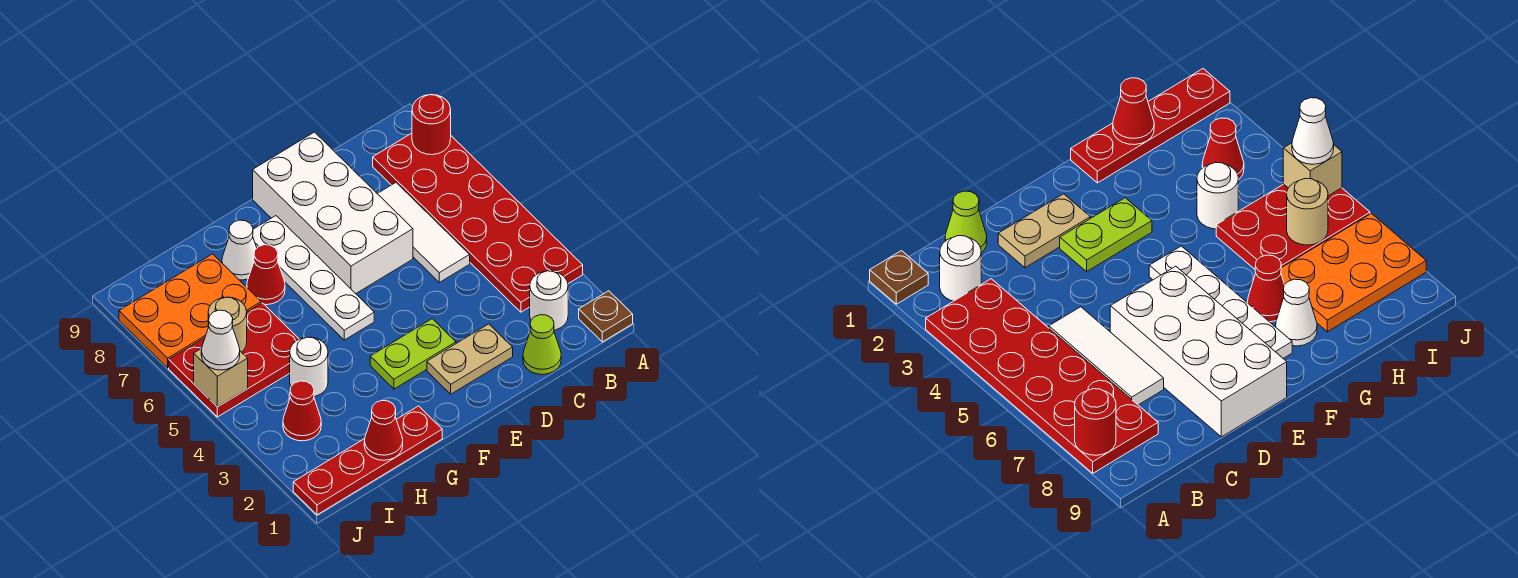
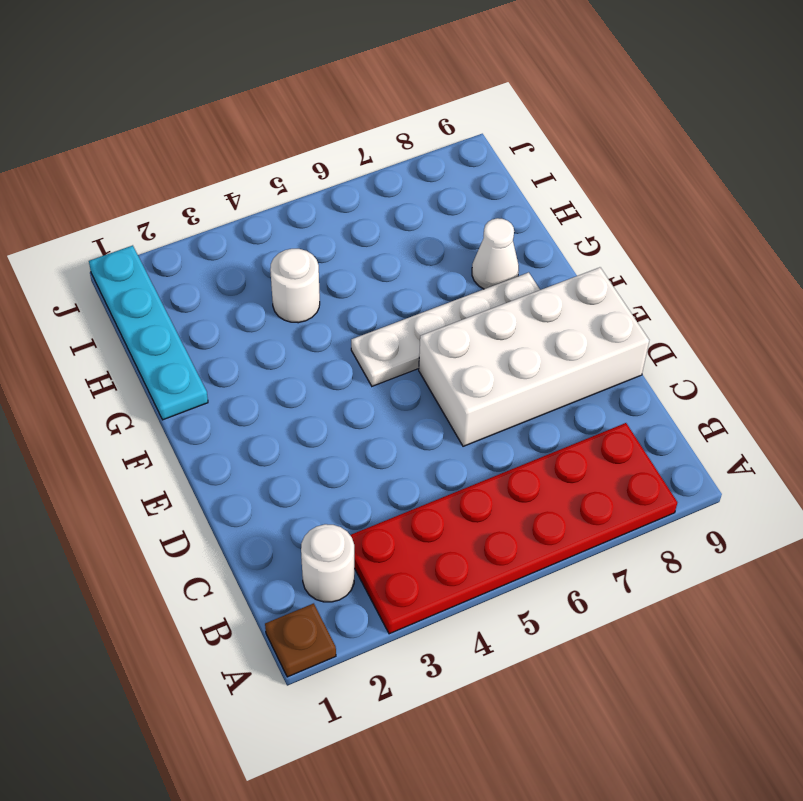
cyan 1x4 plate [89,245,208,420] -> red 1x4 plate [293,406,442,515]
none -> lime 1x1 cone [523,315,561,375]
none -> white 1x3 tile [377,183,470,282]
none -> tan 1x2 plate [427,324,513,394]

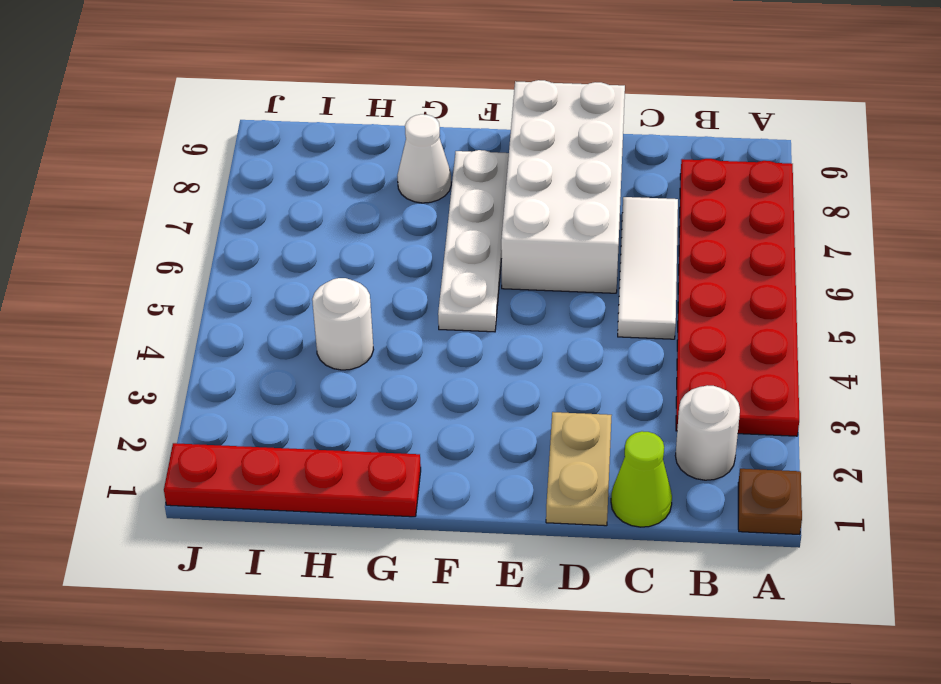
tan 1x2 plate [546,412,612,526] -> tan 1x2 plate turned to [427,324,513,394]
none -> lime 1x2 plate [370,319,456,389]
none -> red 1x1 cone [247,245,285,305]
none -> red 2x3 plate [169,303,299,417]

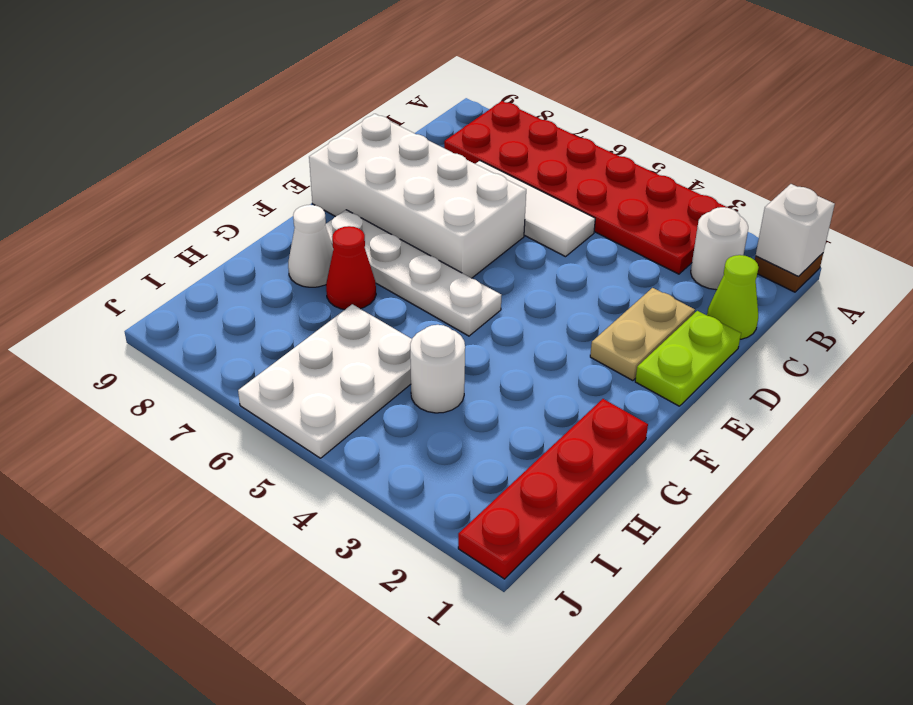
white 1x1 brick [756,184,835,276] -> none
lime 1x2 plate [635,311,741,406] -> lime 1x2 plate moved to [370,319,456,389]
white 2x3 plate [238,304,412,458] -> red 2x3 plate [169,303,299,417]
none -> orange 2x3 plate [119,254,261,368]
none -> red 1x1 cone [283,381,321,441]
none -> red 1x1 round brick [412,95,451,155]

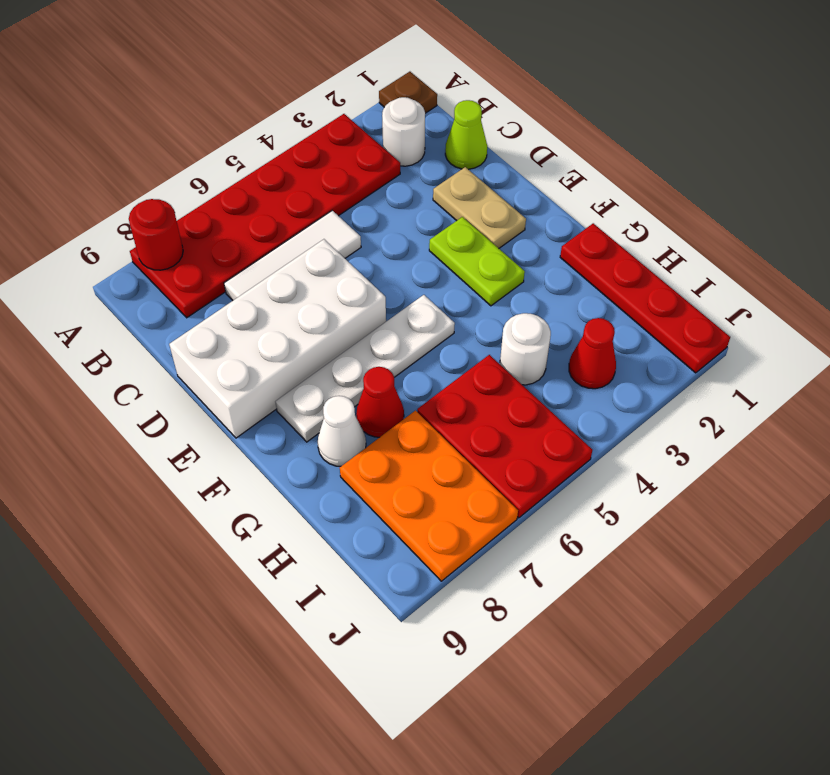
none -> red 1x1 cone [364,400,403,460]
none -> tan 1x1 round brick [208,297,247,352]
none -> tan 1x1 brick [194,348,248,407]

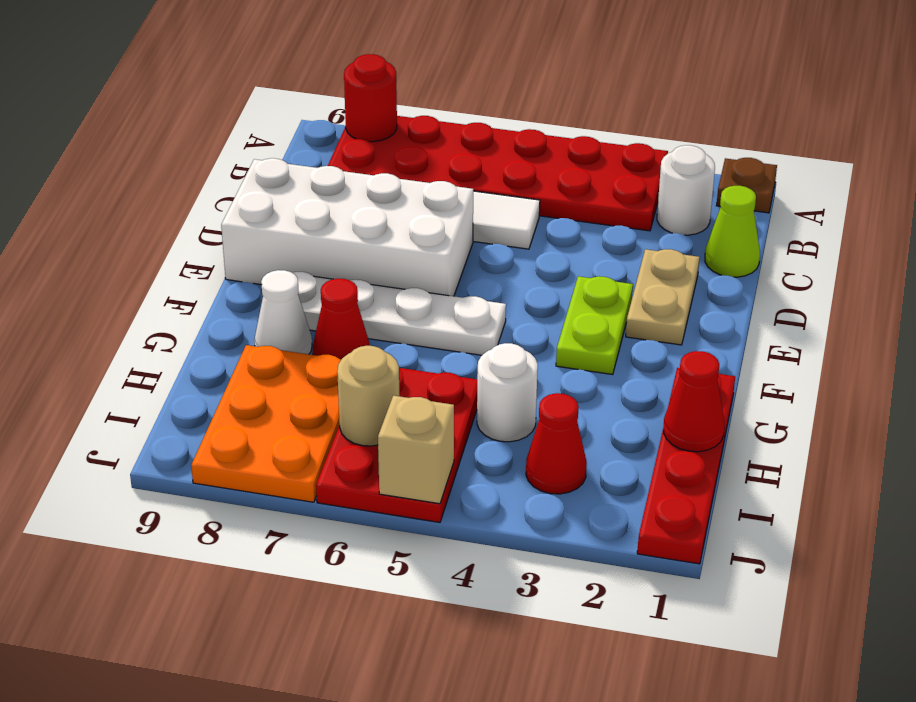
none -> white 1x1 cone [201,310,240,370]

